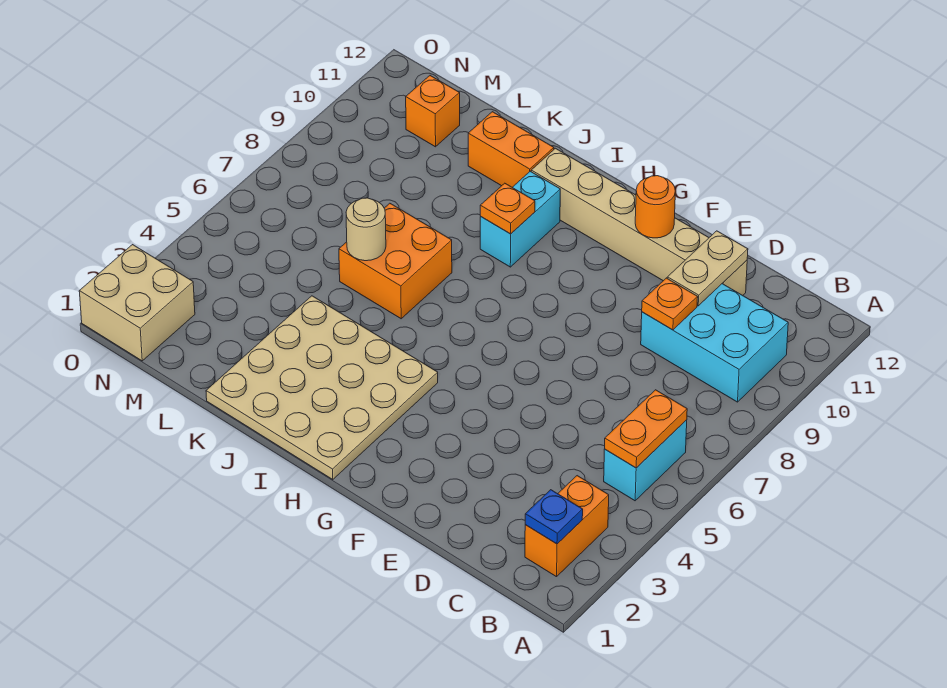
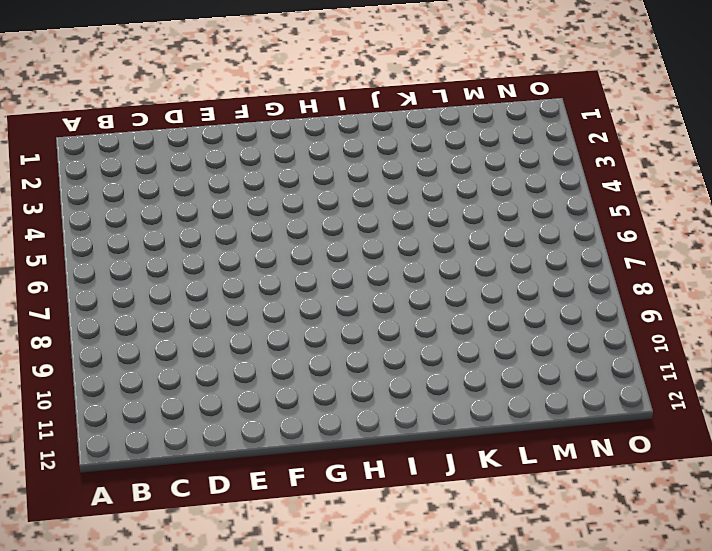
none -> orange 1x2 brick [525,476,609,577]
none -> cyan 1x2 brick [604,420,687,501]
none -> cyan 2x3 brick [641,284,788,402]

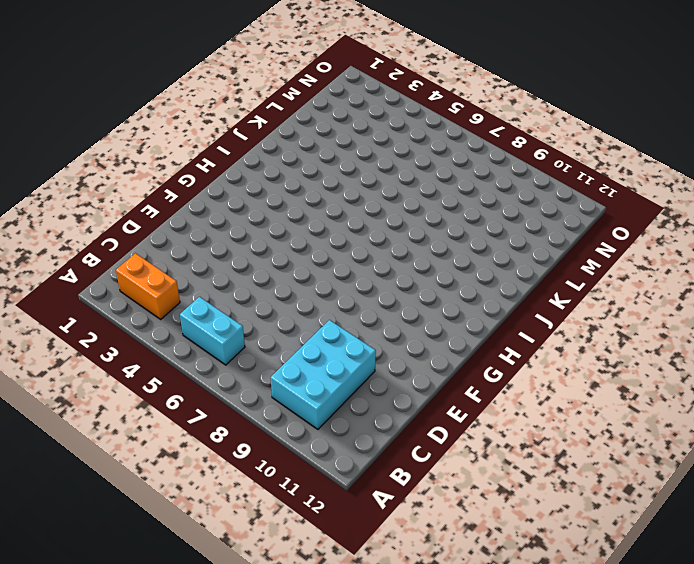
none -> tan 1x6 brick [531,148,747,295]
none -> tan 4x4 plate [206,296,438,480]
none -> cyan 1x2 brick [480,171,560,267]

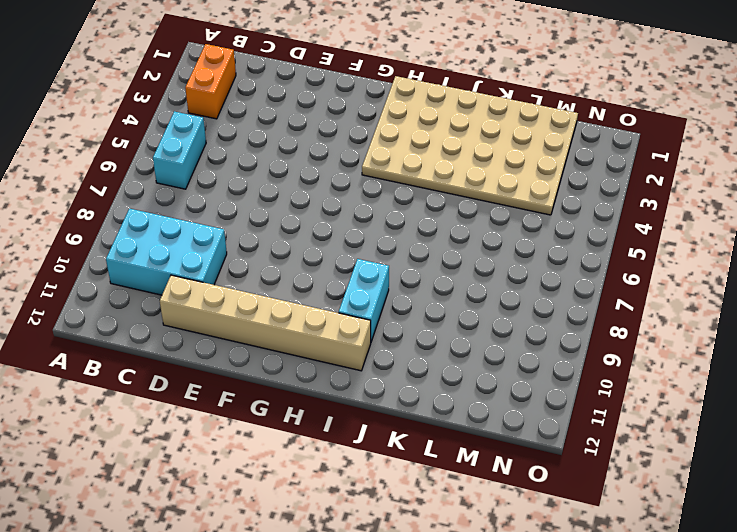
tan 4x6 plate [362,76,578,215] -> tan 4x4 plate [206,296,438,480]
none -> orange 2x2 brick [339,203,452,319]
none -> orange 1x2 brick [468,112,554,187]
none -> orange 1x1 brick [406,76,460,147]

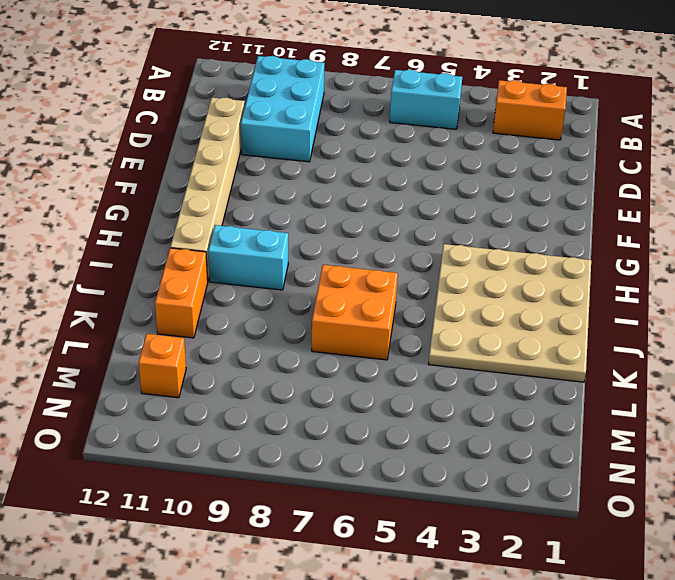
none -> tan 2x2 brick [79,245,195,361]
none -> blue 1x1 plate [525,490,583,544]
none -> orange 1x2 plate [605,390,687,468]

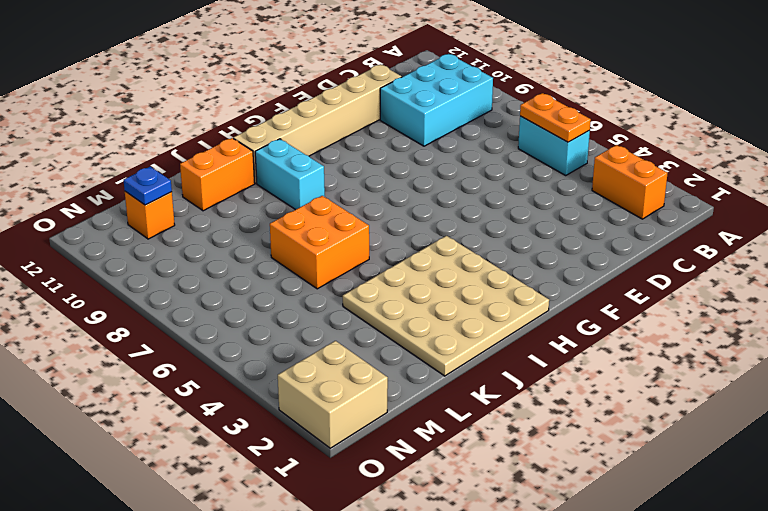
blue 1x1 plate [124,167,172,205] -> blue 1x1 plate moved to [525,490,583,544]
none -> orange 1x1 plate [642,278,698,330]
none -> tan 1x2 plate [667,231,748,306]
none -> orange 1x1 round brick [635,176,675,238]

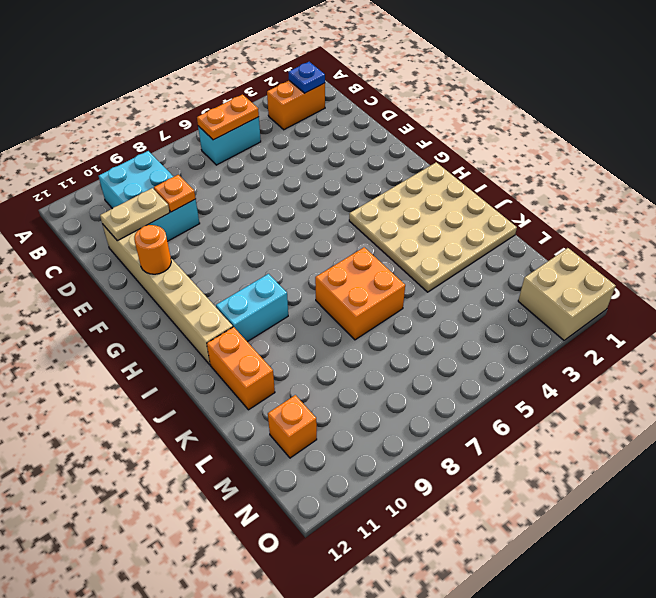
none -> orange 1x1 plate [480,183,535,234]
none -> tan 1x1 round brick [346,198,386,261]

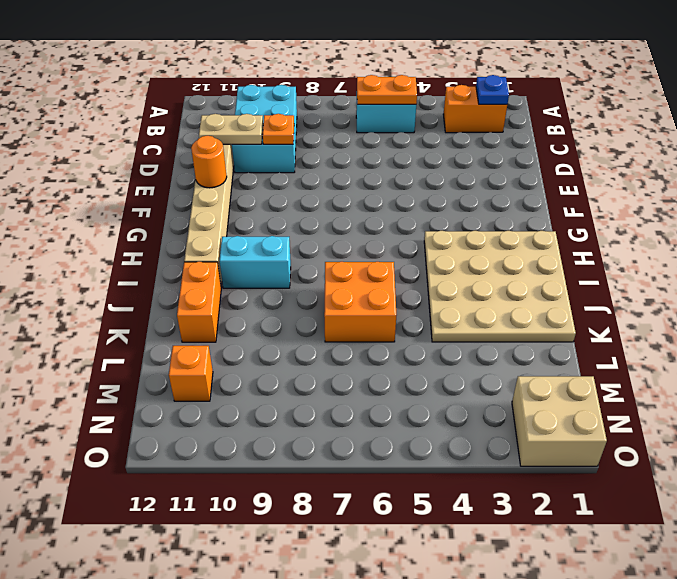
none -> orange 1x1 plate [480,183,535,234]
none -> tan 1x1 round brick [346,198,386,261]

